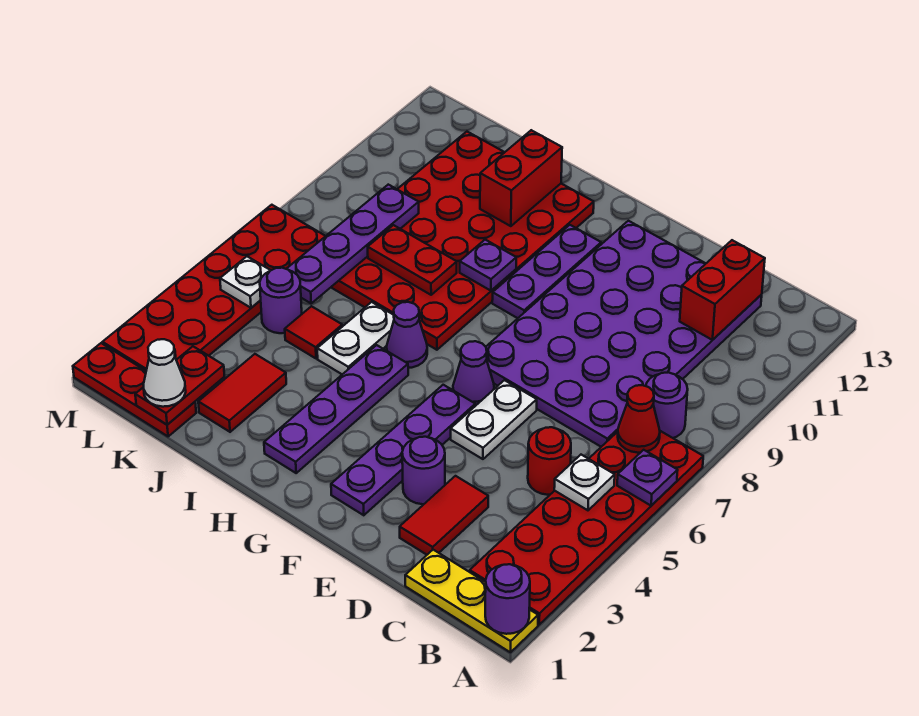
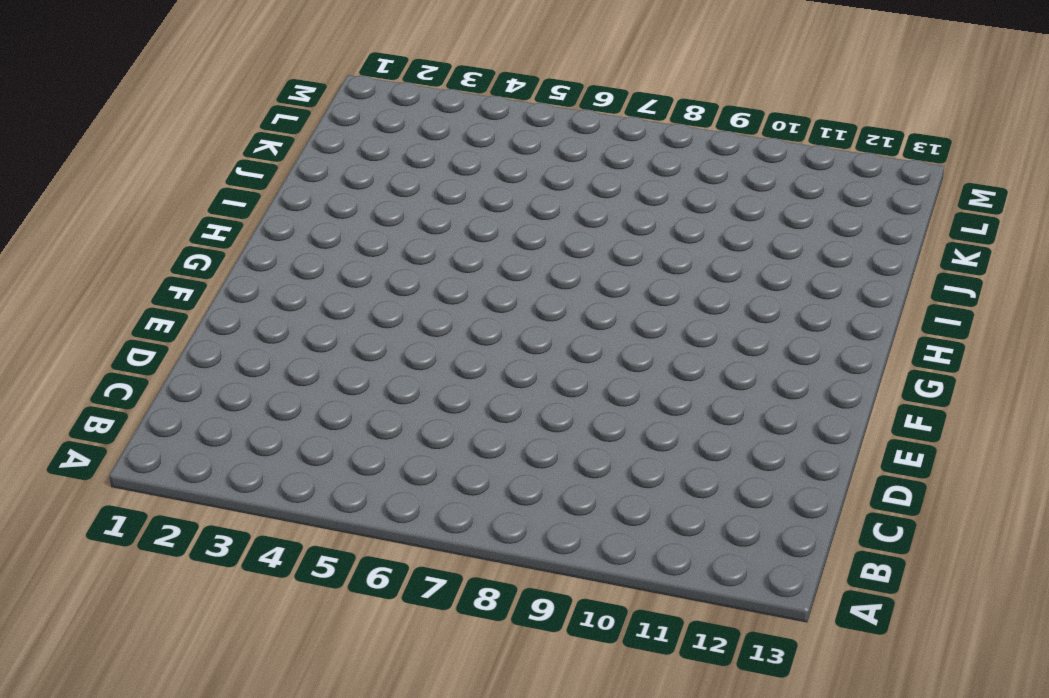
none -> yellow 1x3 plate [405,550,538,652]
none -> red 2x6 plate [470,431,703,625]
none -> purple 1x1 round brick [646,372,688,438]
none -> red 1x1 round brick [528,427,571,495]

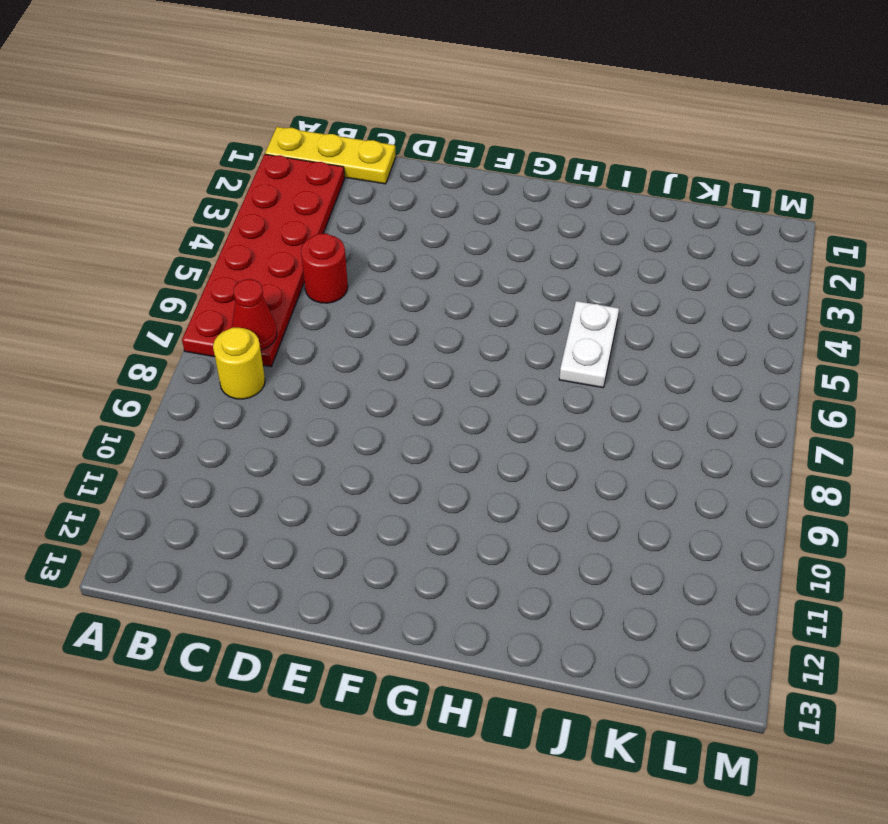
yellow 1x1 round brick [213,328,265,399] -> purple 1x1 round brick [646,372,688,438]
none -> purple 4x6 plate [486,221,762,447]
none -> red 1x2 tile [400,476,488,555]
none -> purple 1x1 round brick [402,437,445,504]
none -> white 1x2 plate [451,380,537,459]

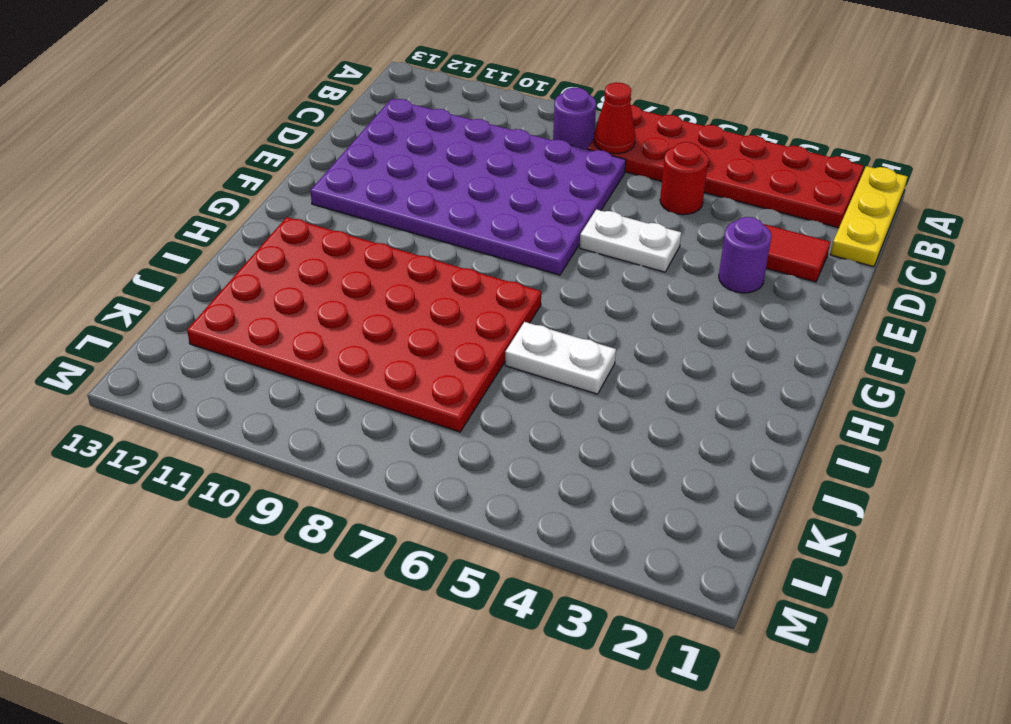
none -> purple 1x4 plate [331,385,475,515]
none -> purple 1x1 cone [453,341,494,406]
none -> purple 1x3 plate [492,225,601,318]
none -> purple 1x4 plate [264,345,408,473]

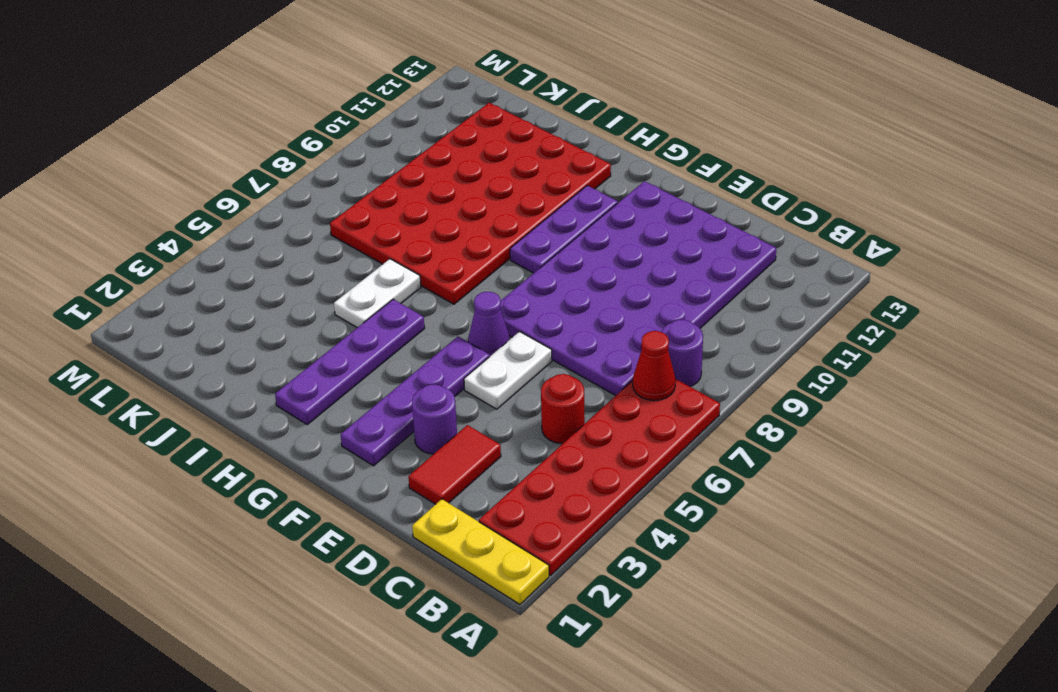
none -> purple 1x1 cone [387,302,427,368]
none -> red 1x2 tile [198,354,286,432]
none -> red 1x1 tile [285,306,342,358]
none -> red 1x3 plate [73,343,196,437]

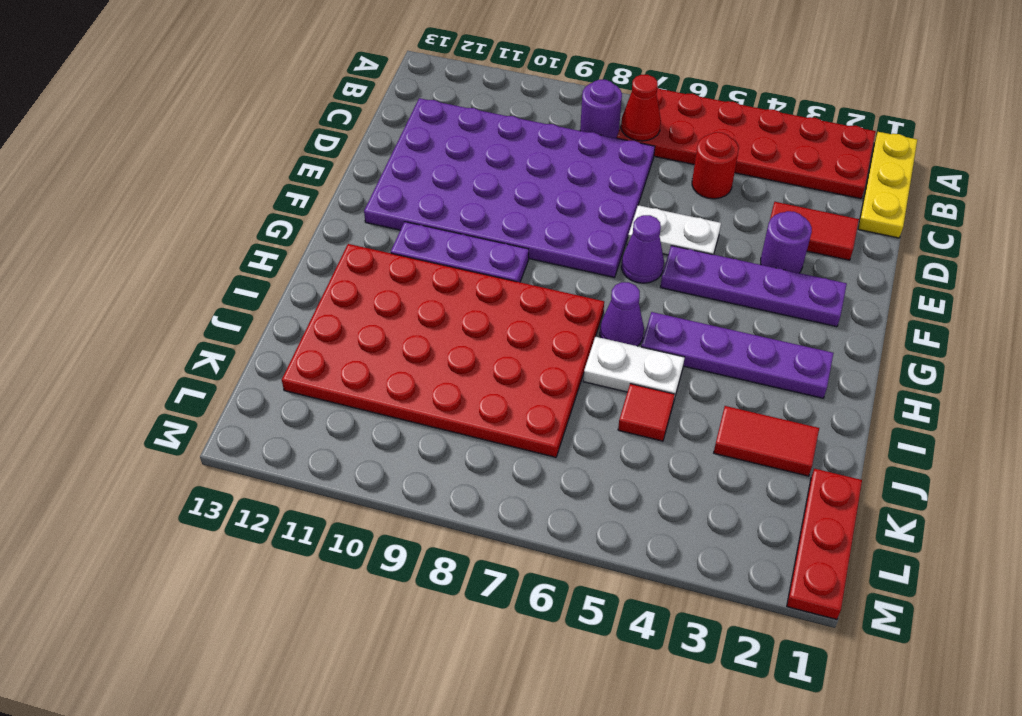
none -> purple 1x1 round brick [260,268,302,333]
none -> red 2x6 plate [103,205,325,371]
none -> purple 1x1 round brick [485,564,530,634]
none -> purple 1x1 plate [617,450,678,506]

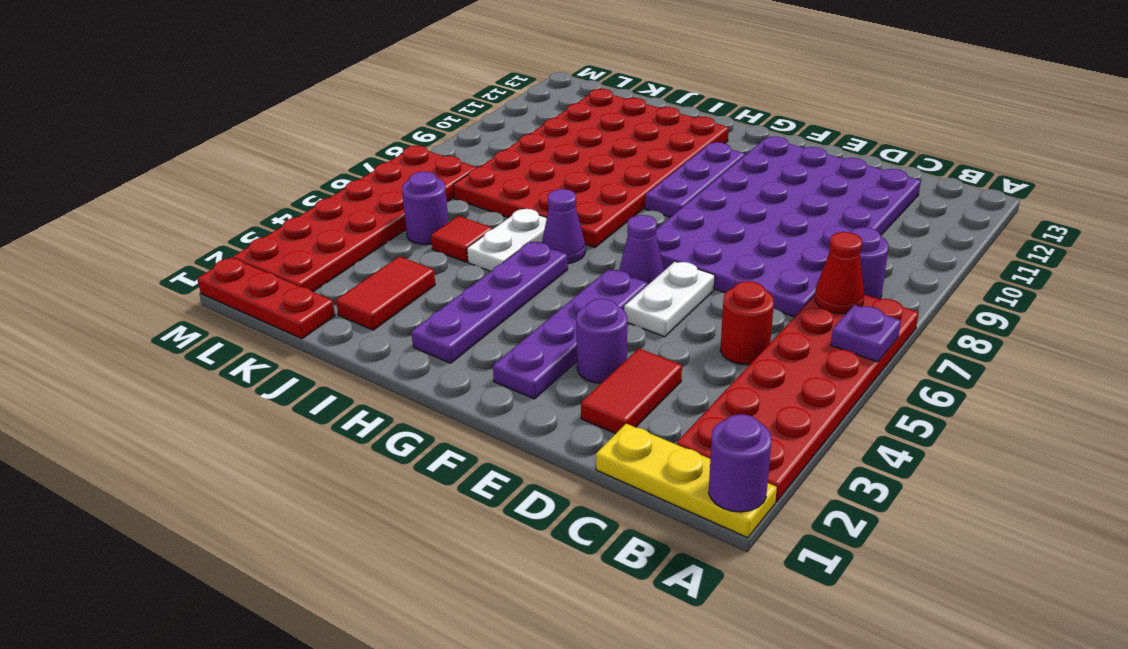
none -> white 1x1 plate [554,455,615,510]
none -> red 1x2 brick [680,240,765,340]
none -> purple 1x1 plate [460,240,516,291]
none -> red 1x2 plate [368,225,457,295]

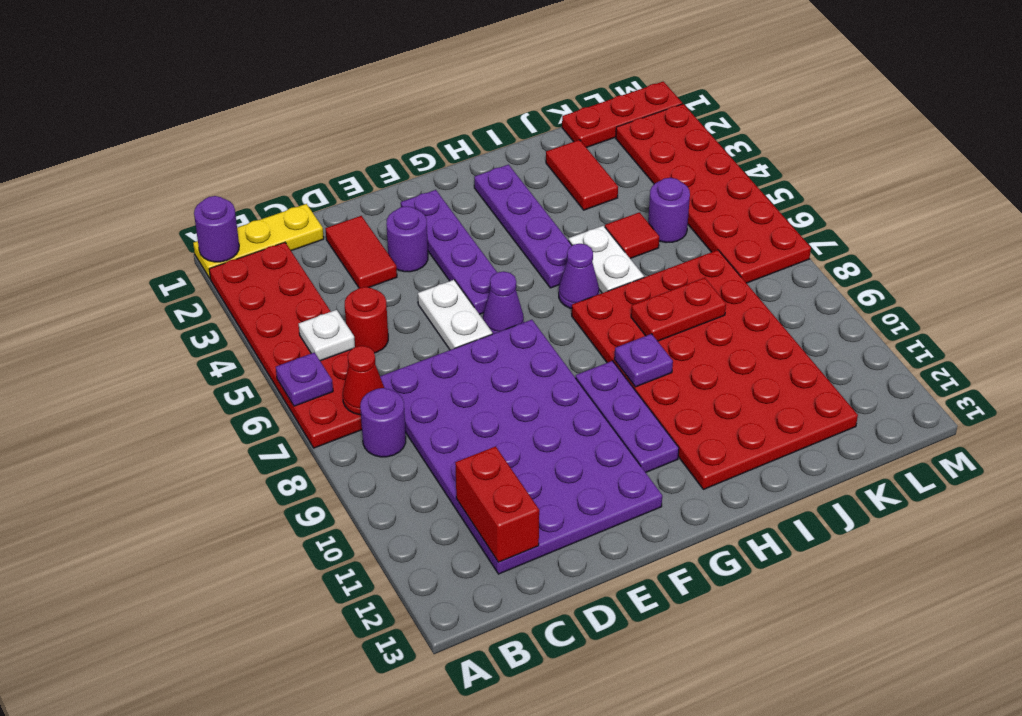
none -> red 1x2 brick [480,130,562,226]
none -> red 1x2 plate [135,346,224,425]
none -> purple 1x4 plate [287,185,419,303]
none -> white 1x1 plate [220,257,271,308]

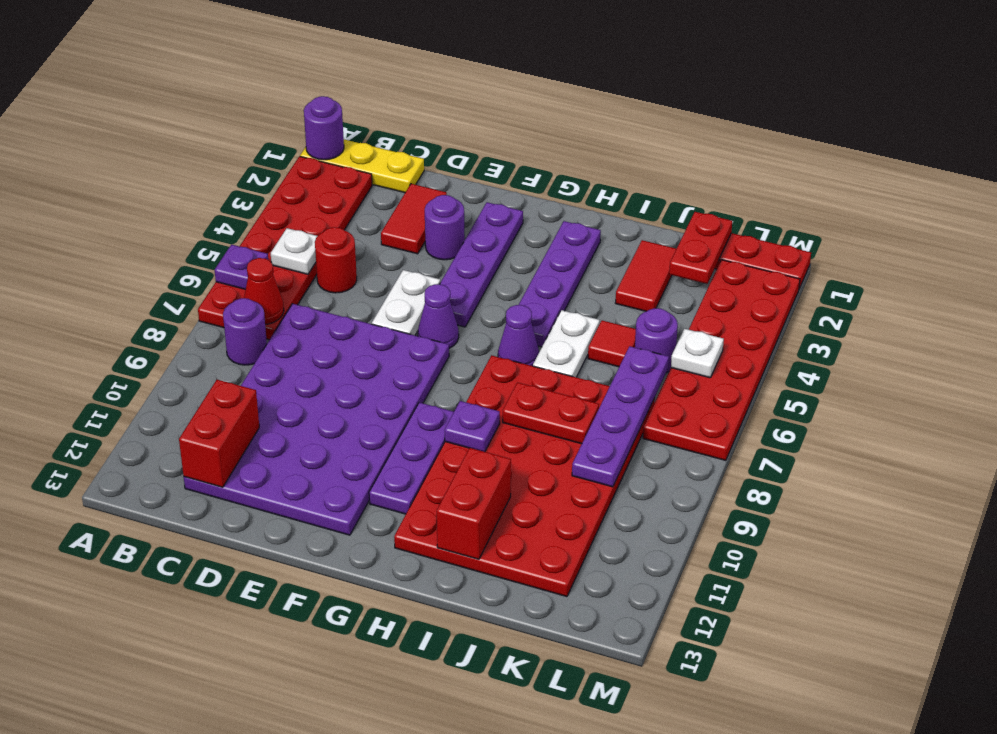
none -> white 1x1 cone [143,339,186,407]

